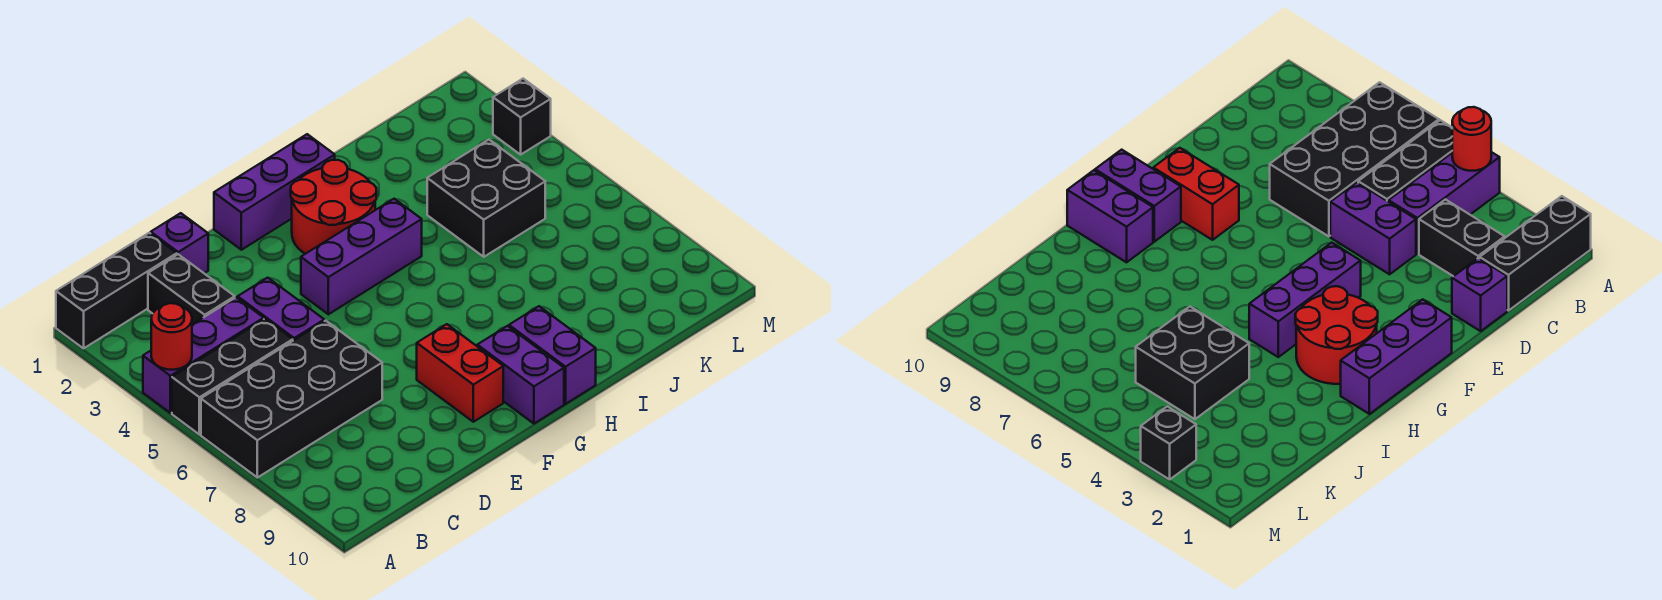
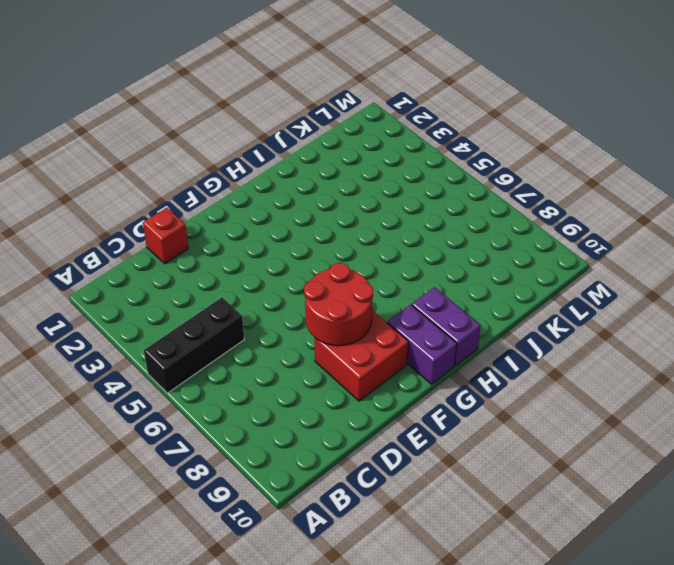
red 1x1 brick [143,208,188,264] -> purple 1x1 brick [151,213,208,273]
red 2x2 round brick [304,263,373,346] -> red 2x2 round brick moved to [291,160,376,254]
red 2x2 brick [315,310,408,401] -> red 1x2 brick [417,324,503,422]
none -> black 1x3 brick [56,233,177,348]
none -> purple 1x3 brick [143,297,264,413]
none -> black 2x4 brick [201,321,382,478]

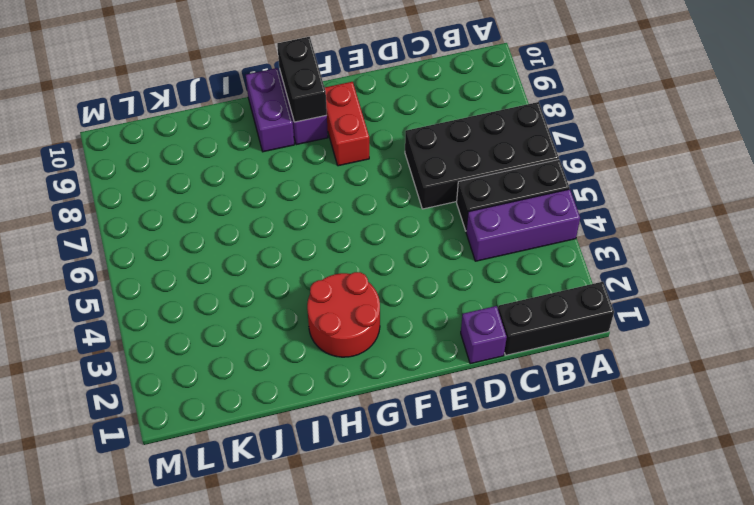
black 1x2 brick [277,37,327,122] -> black 1x2 brick moved to [148,254,235,324]
none -> purple 1x2 brick [238,278,324,341]
none -> purple 1x3 brick [214,134,335,250]
none -> purple 1x3 brick [301,199,422,314]

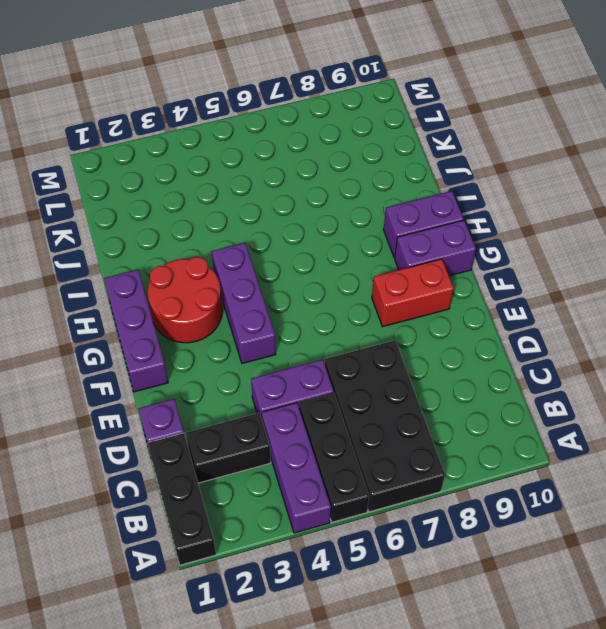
none -> black 2x2 brick [427,140,545,257]
none -> black 1x1 brick [493,79,551,155]
none -> red 1x1 round brick [151,303,192,370]

